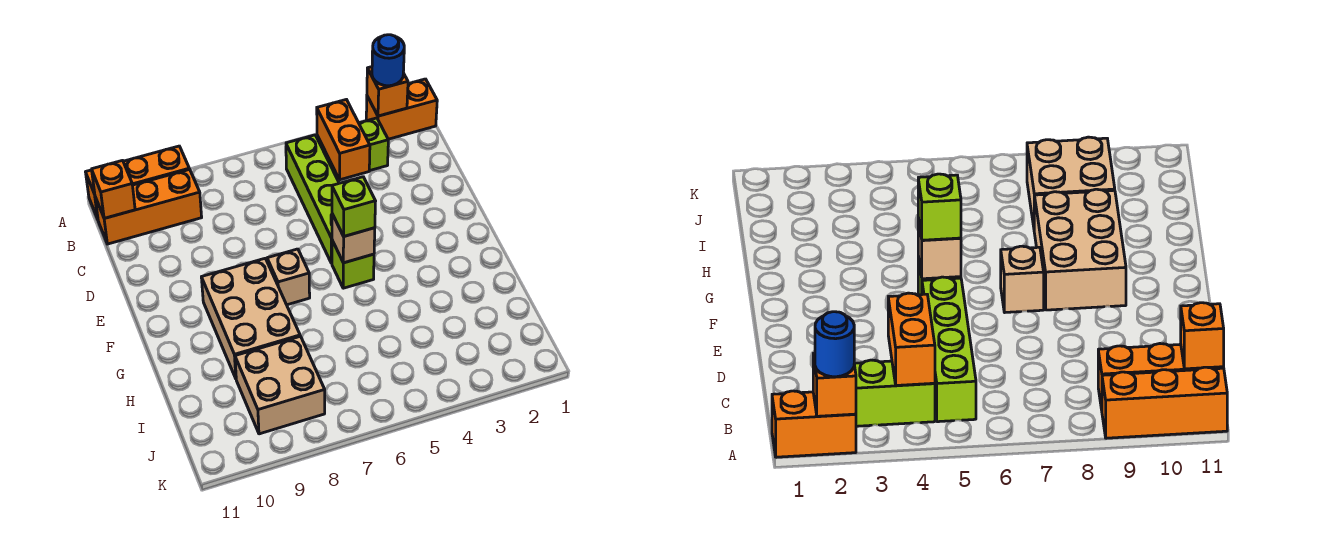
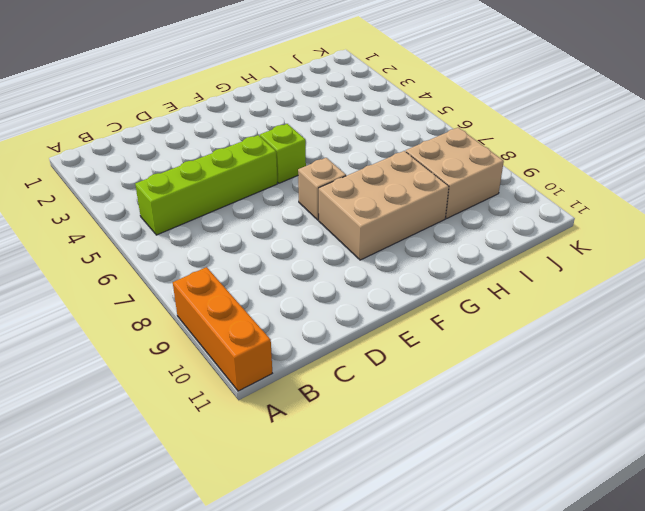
none -> orange 1x2 brick [366,79,437,139]
none -> lime 1x2 brick [317,118,388,180]
none -> orange 1x3 brick [95,169,202,244]

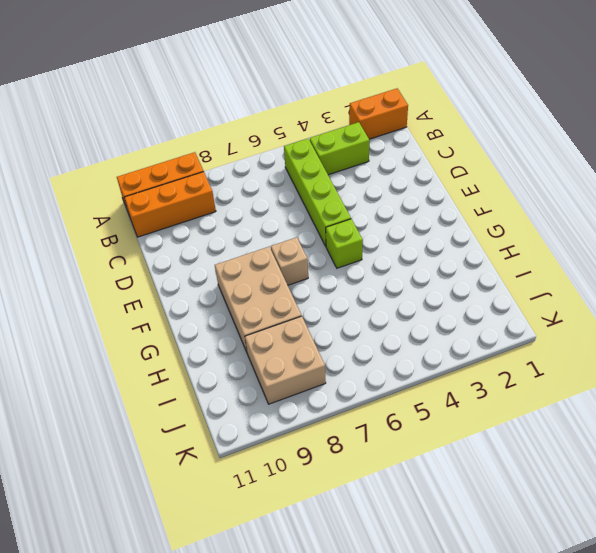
none -> orange 1x1 brick [367,67,408,116]
none -> orange 1x2 brick [317,100,370,180]
none -> orange 1x1 brick [92,161,135,218]

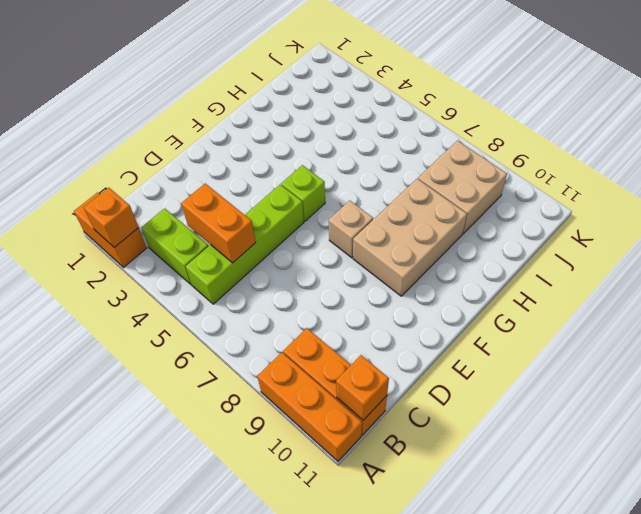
orange 1x2 brick [181,184,256,263] -> orange 1x2 brick turned to [317,100,370,180]
none -> tan 1x1 brick [332,214,375,263]
none -> blue 1x1 round brick [372,35,404,86]
none -> lime 1x1 brick [332,177,376,236]

